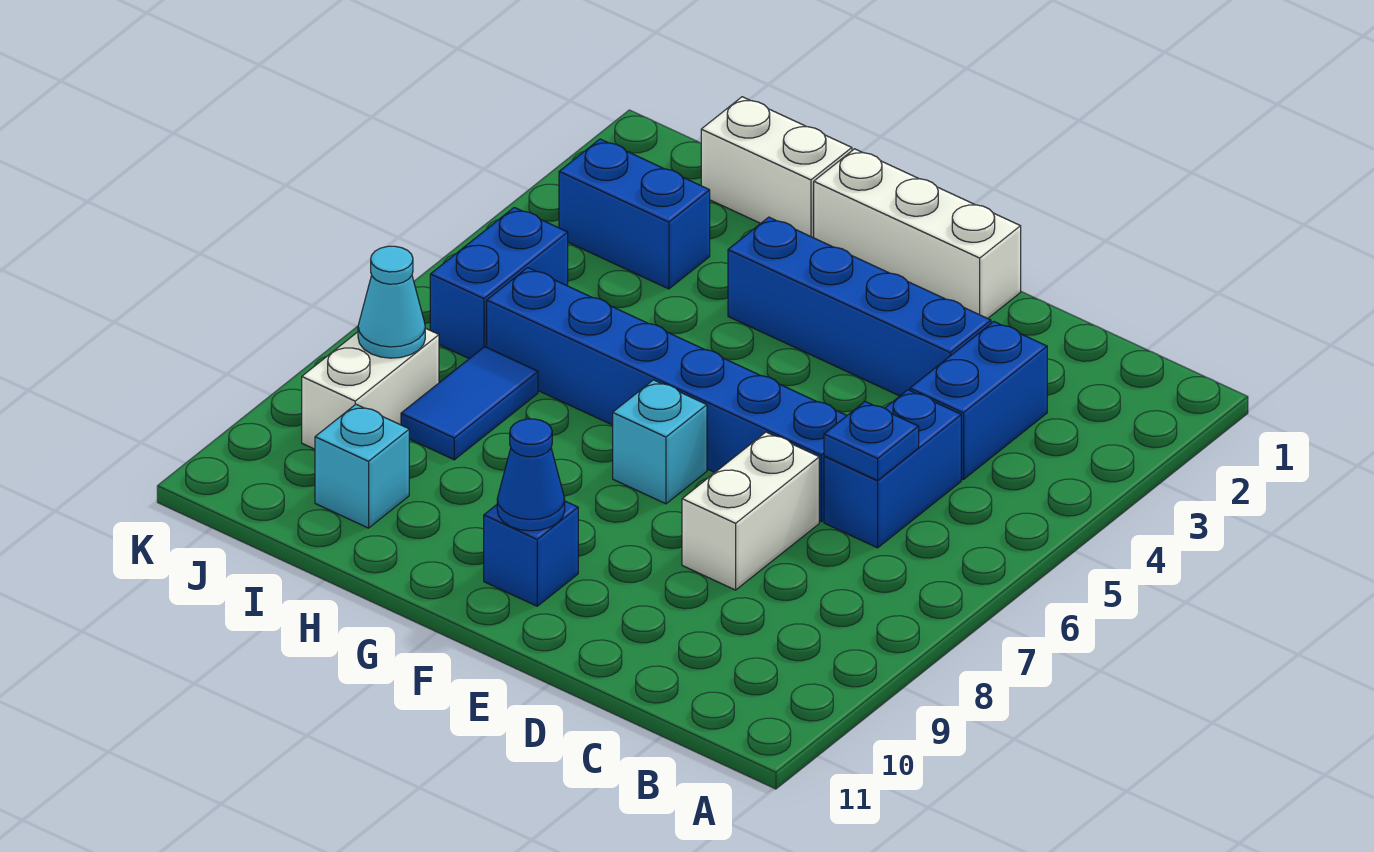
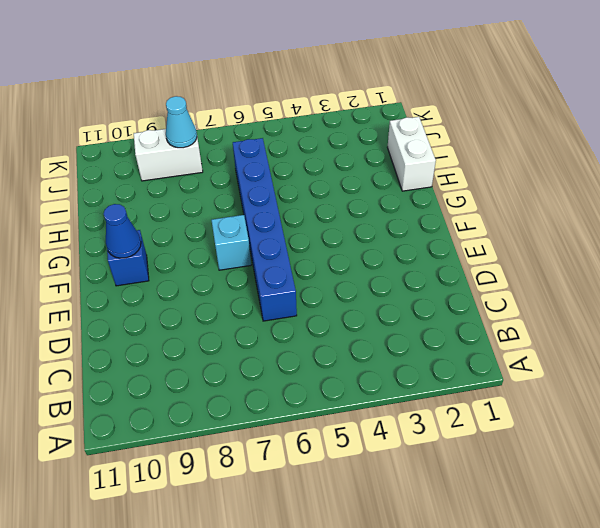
none -> blue 1x2 brick [910,322,1047,479]
none -> blue 1x2 brick [824,390,961,548]
none -> blue 1x4 brick [728,217,991,396]

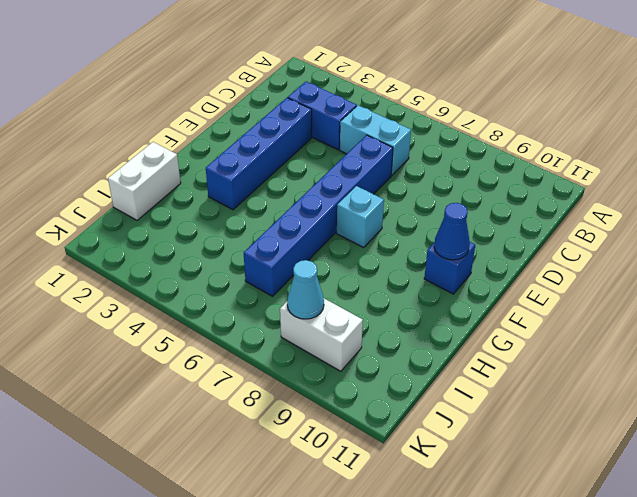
cyan 1x2 brick [340,105,411,175] -> blue 1x2 brick [824,390,961,548]
none -> white 1x2 brick [682,432,819,590]
none -> white 1x3 brick [814,149,1021,318]
none -> blue 1x2 brick [559,139,710,289]

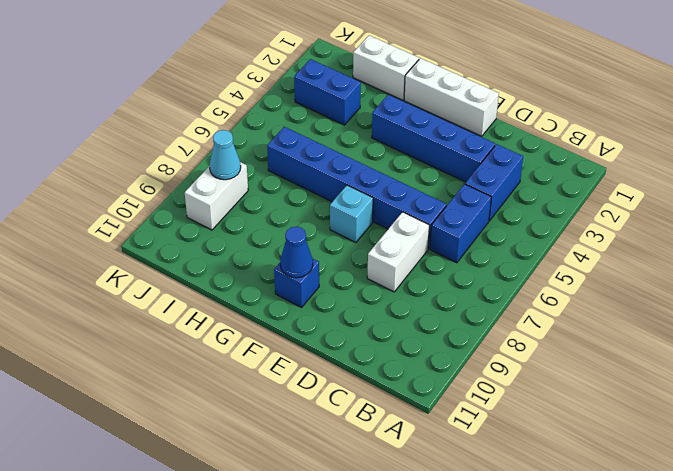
none -> blue 1x2 tile [401,347,538,460]
none -> cyan 1x1 brick [315,404,409,528]
none -> blue 1x2 brick [430,207,568,359]

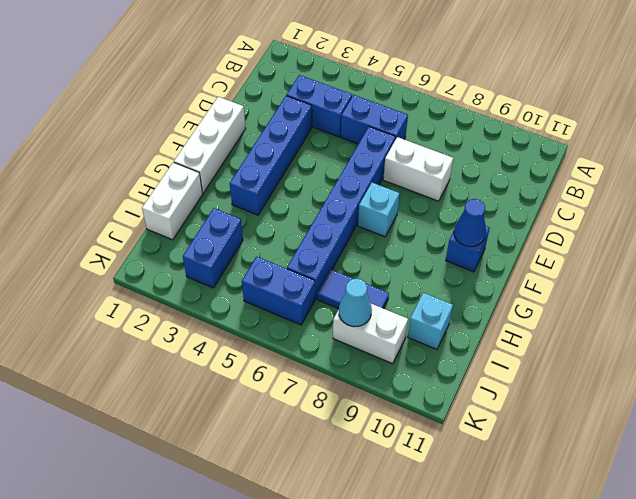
none -> blue 1x1 plate [824,402,919,480]

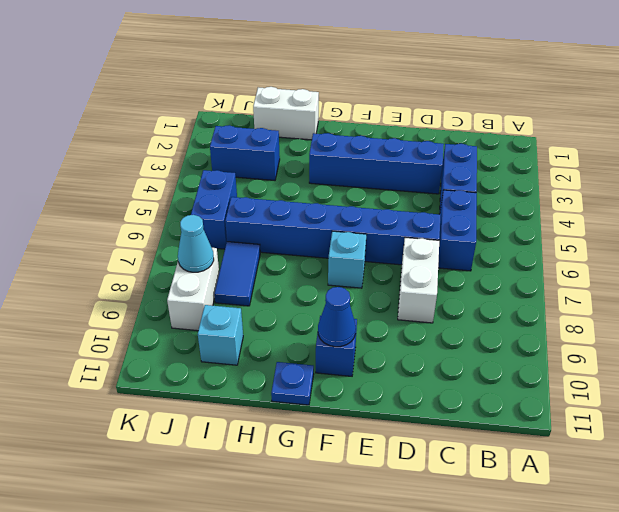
blue 1x1 plate [271,362,314,405] -> blue 1x1 plate moved to [824,402,919,480]
none -> white 1x3 brick [814,149,1021,318]

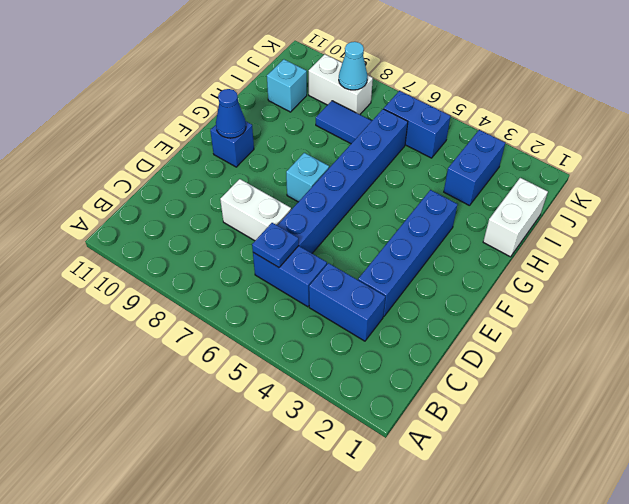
none -> white 1x3 brick [814,149,1021,318]

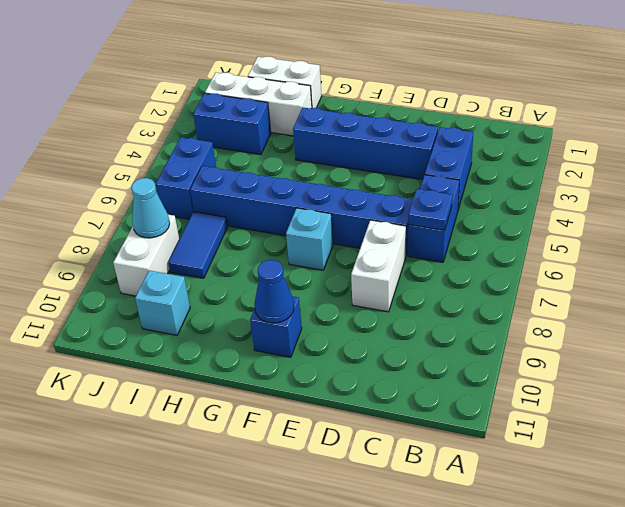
white 1x3 brick [205,73,312,136] -> white 1x3 brick moved to [814,149,1021,318]

